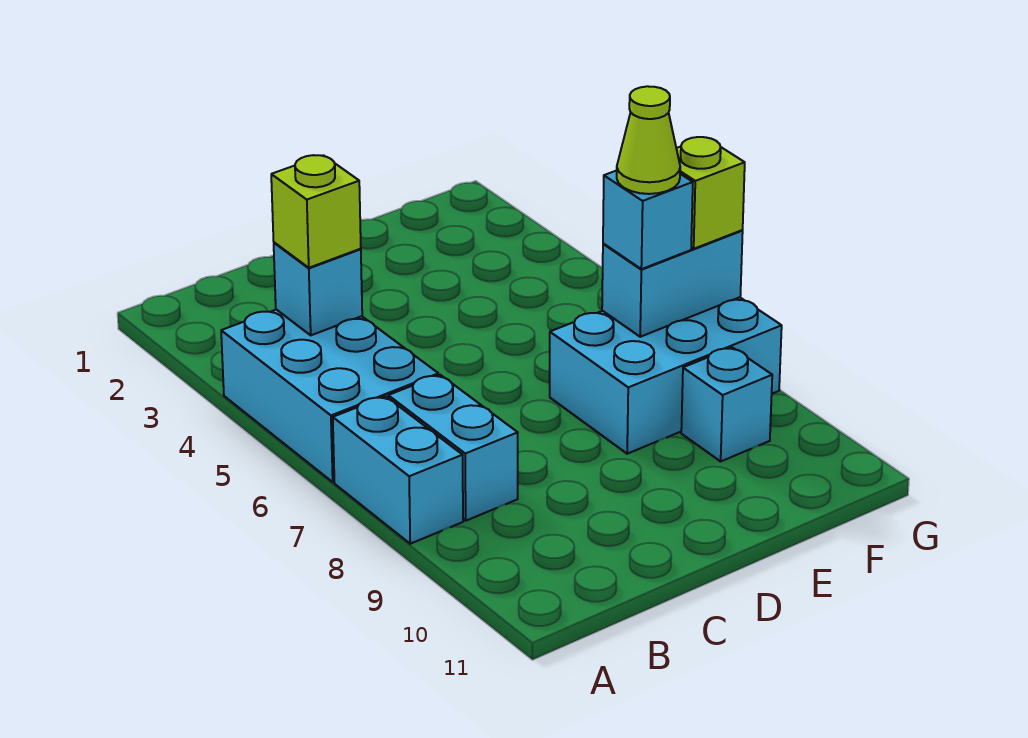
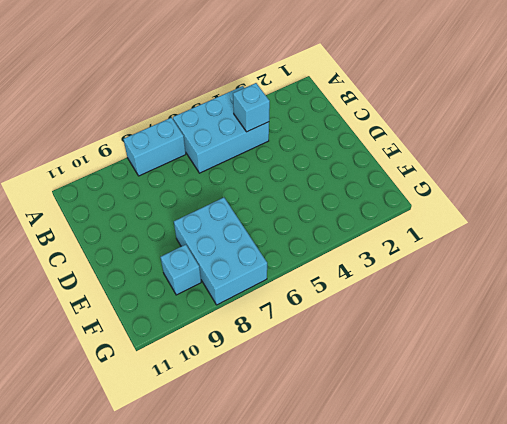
none -> cyan 1x2 brick [388,375,518,521]
none -> cyan 1x2 brick [602,230,743,337]

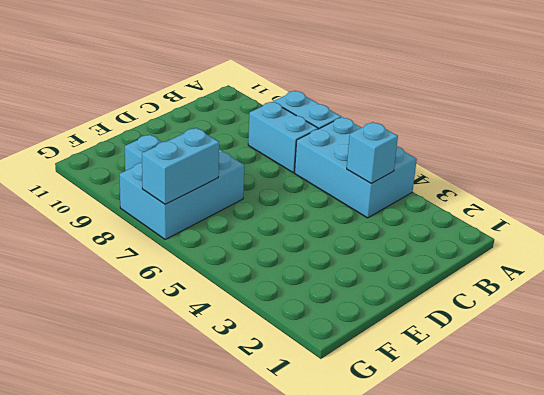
none -> lime 1x1 brick [271,155,361,268]
none -> cyan 1x1 brick [603,171,693,269]

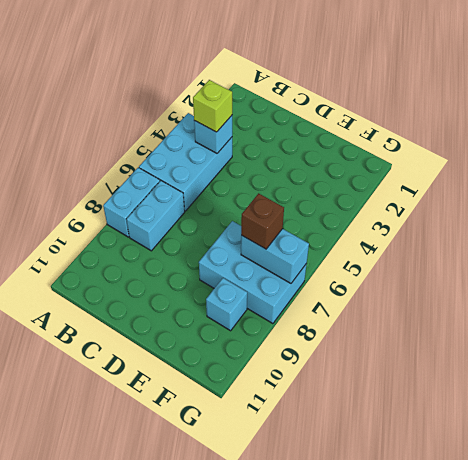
brown 1x1 brick [241,193,284,249] -> cyan 1x1 brick [603,171,693,269]
none -> lime 1x1 brick [676,137,745,249]
none -> lime 1x1 cone [617,86,680,194]

